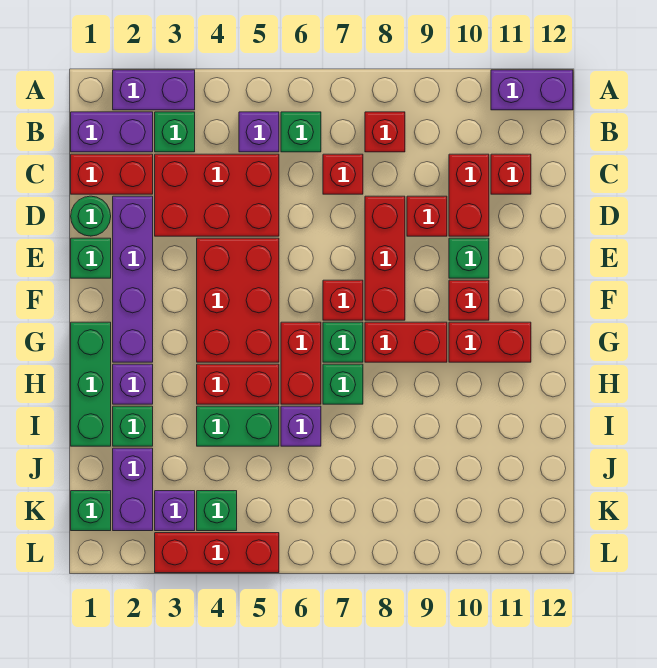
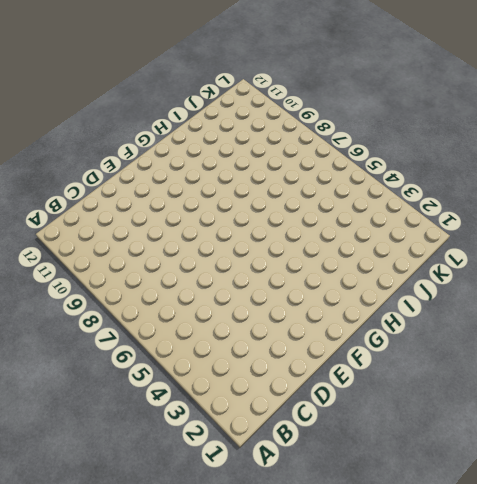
none -> purple 1x2 brick [113,70,195,110]
none -> purple 1x2 brick [491,70,573,110]
none -> purple 1x2 brick [71,112,153,152]
none -> green 1x1 brick [155,112,195,152]

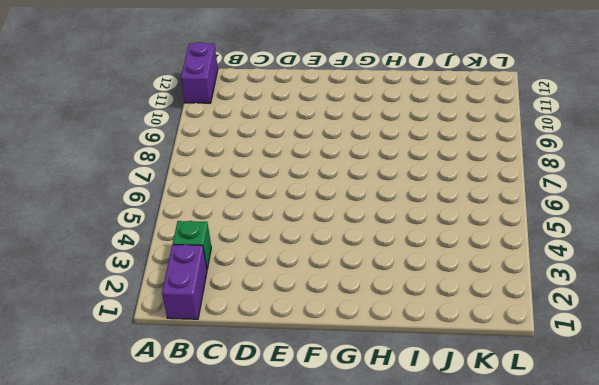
none -> purple 1x2 brick [113,70,195,110]
none -> purple 1x1 brick [239,112,279,152]
none -> green 1x1 brick [281,112,321,152]
none -> red 1x1 brick [365,112,405,152]

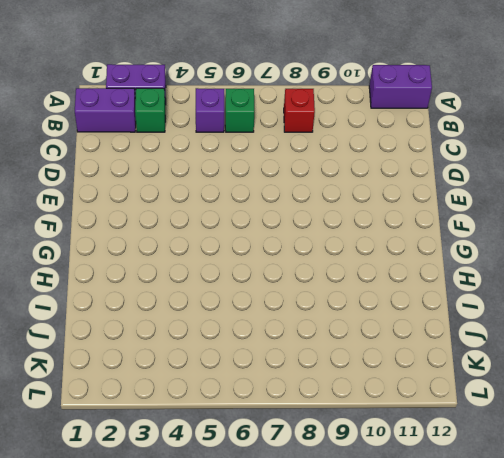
none -> red 1x2 brick [71,154,153,194]
none -> red 2x3 brick [155,154,279,236]
none -> red 1x1 brick [323,154,363,194]
none -> red 1x2 brick [449,154,489,236]

